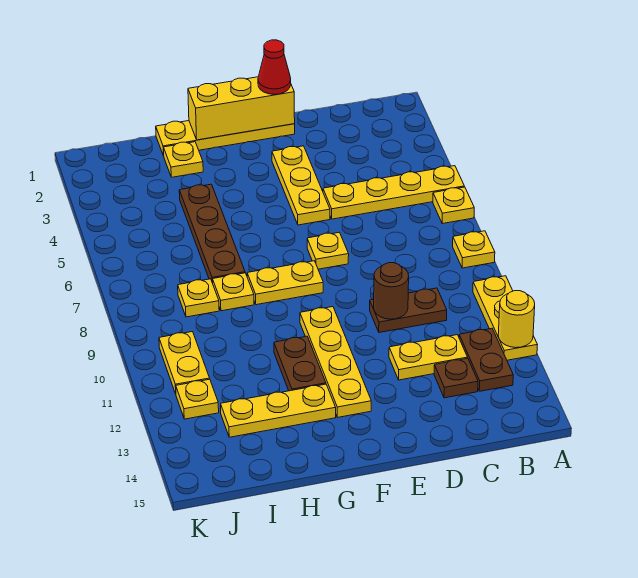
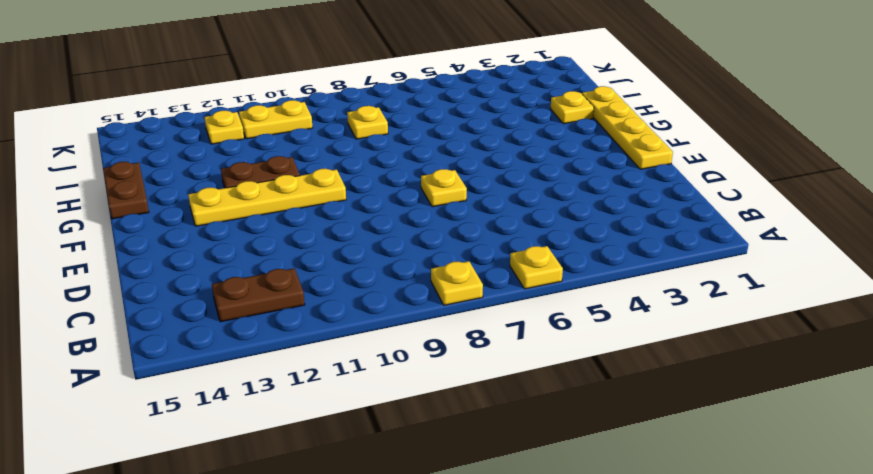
brown 1x2 plate [103,162,149,219] -> brown 1x2 plate moved to [370,288,447,332]
none -> yellow 1x4 plate [323,166,464,219]
none -> yellow 1x3 plate [473,276,537,360]
none -> yellow 1x2 plate [389,335,467,380]

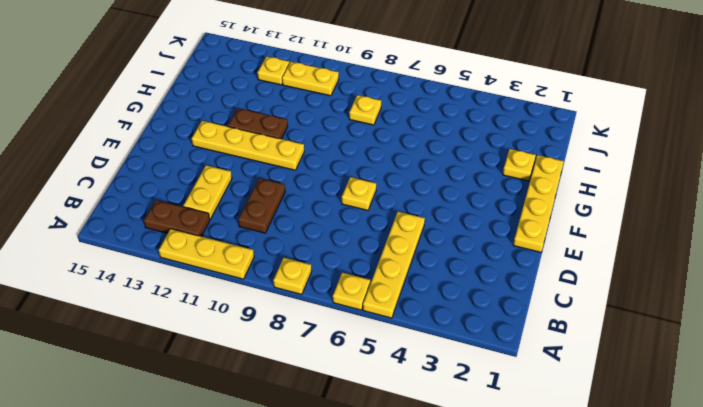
none -> brown 1x1 plate [434,358,478,398]
none -> yellow 1x3 plate [272,146,330,225]
none -> yellow 1x2 plate [247,261,323,305]

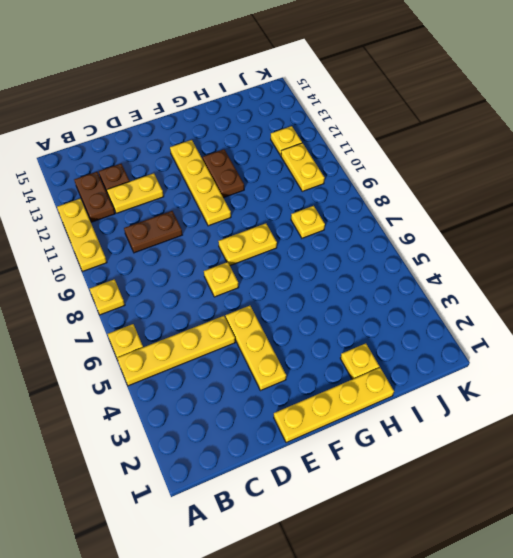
none -> yellow 1x3 plate [221,384,336,437]
none -> brown 1x4 plate [179,184,245,283]
none -> yellow 1x1 plate [213,273,254,311]

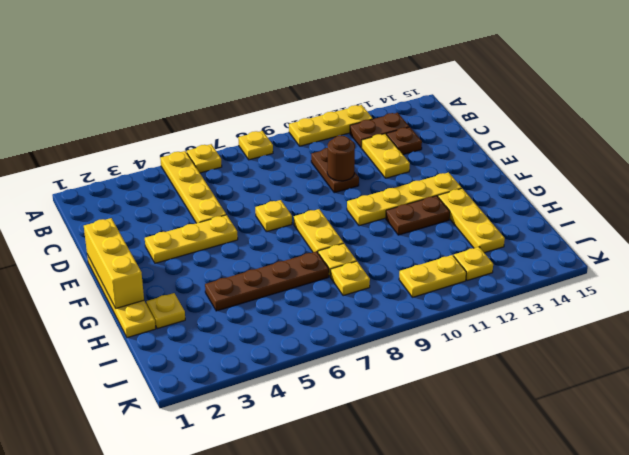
none -> yellow 1x1 round brick [498,291,535,348]
none -> red 1x1 cone [258,40,291,94]

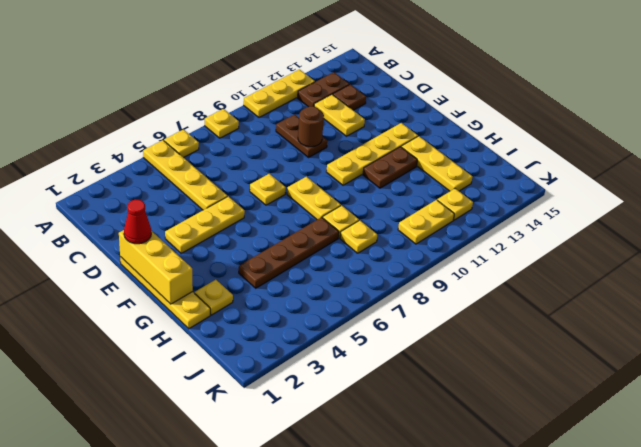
none -> yellow 1x1 round brick [498,291,535,348]

